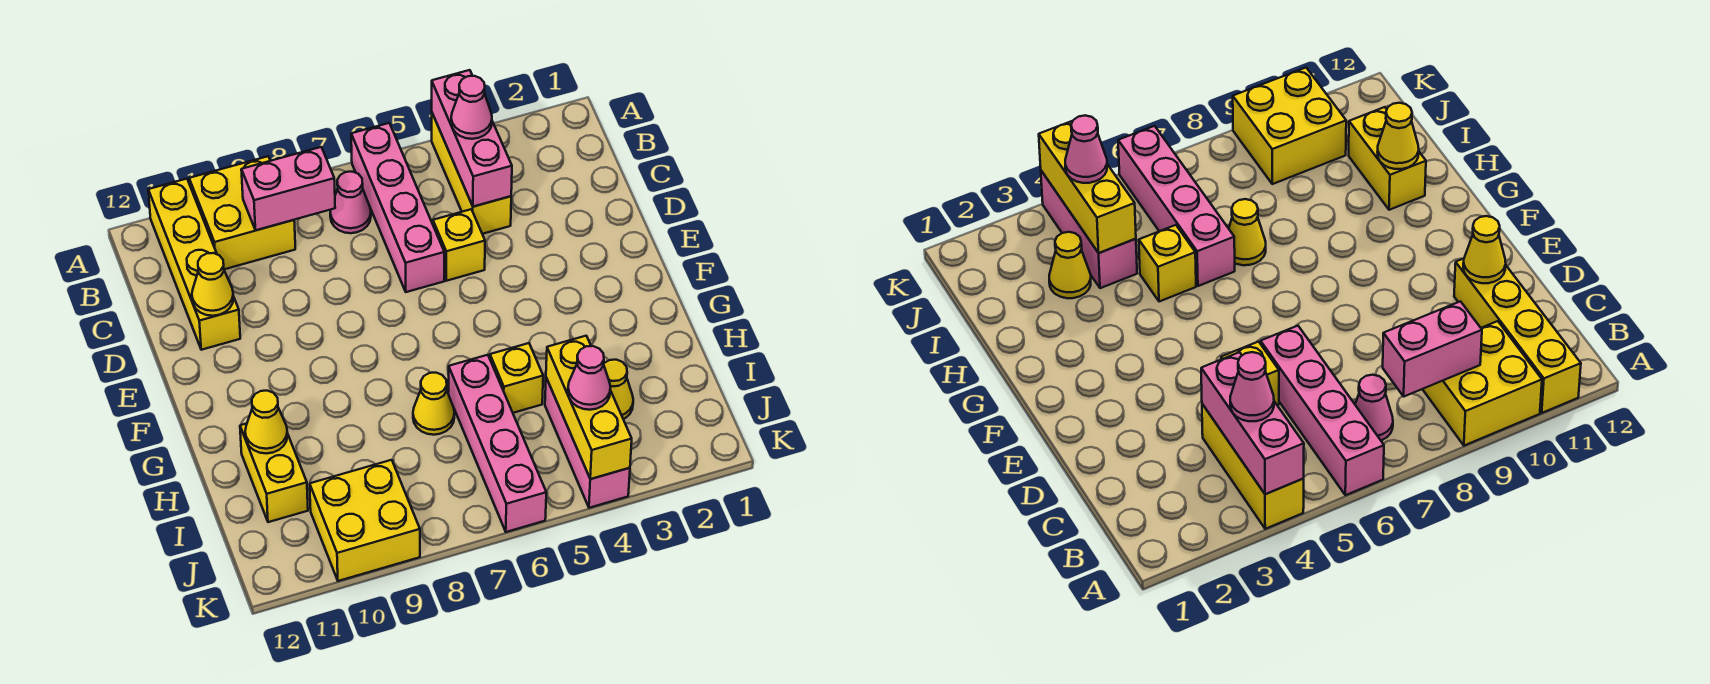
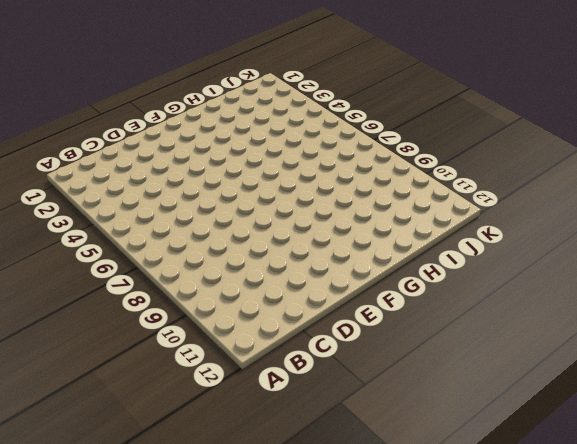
none -> yellow 1x3 brick [432,113,511,234]
none -> pink 1x4 brick [351,123,444,292]
none -> yellow 2x2 brick [189,156,295,269]

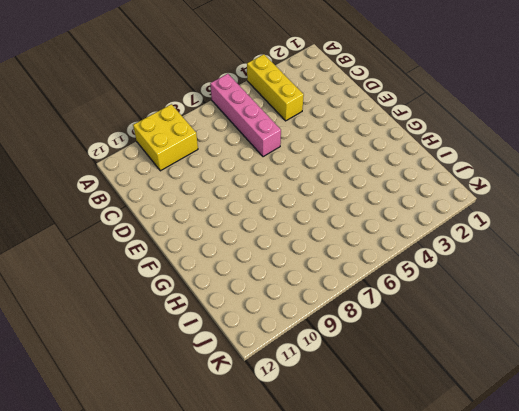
none -> yellow 1x4 brick [148,179,240,350]
none -> pink 1x1 cone [330,172,371,233]
none -> yellow 1x1 brick [433,209,485,281]

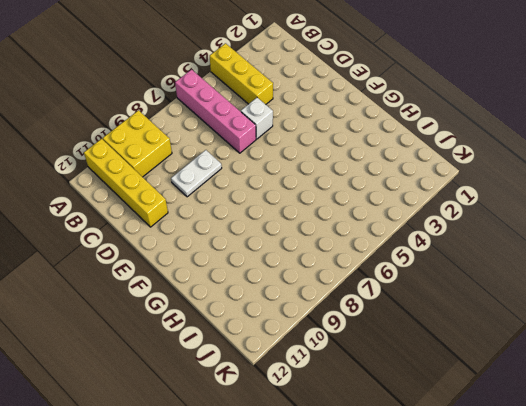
white 1x1 brick [241,98,273,139] -> yellow 1x1 brick [433,209,485,281]
white 1x2 plate [171,150,222,197] -> none
none -> pink 1x1 cone [330,172,371,233]
none -> yellow 1x1 brick [490,343,543,413]
none -> pink 1x4 brick [448,355,546,532]

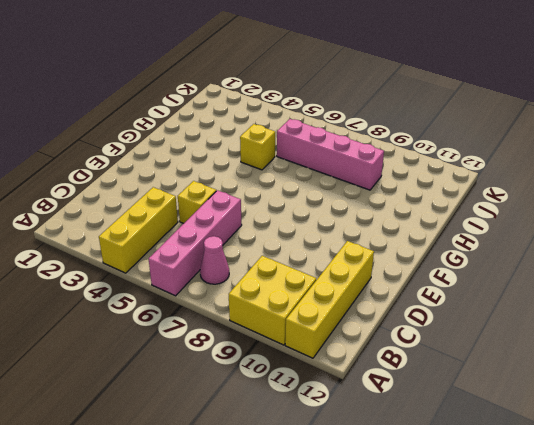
pink 1x4 brick [277,119,384,190] -> pink 1x4 brick turned to [448,355,546,532]
none -> yellow 1x1 cone [413,373,454,435]
none -> yellow 1x2 brick [240,423,308,522]
none -> yellow 1x1 cone [604,360,633,419]

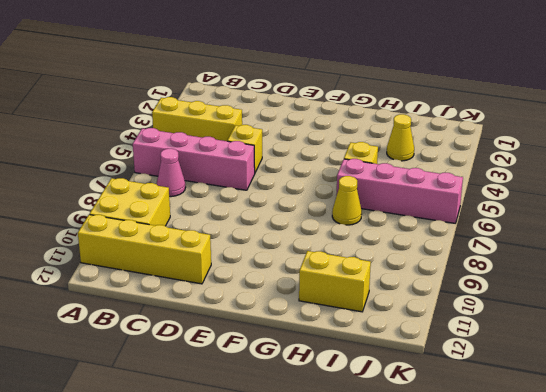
none -> pink 1x3 brick [545,378,630,508]
none -> yellow 2x2 brick [310,460,420,581]
none -> pink 1x3 brick [432,70,512,207]

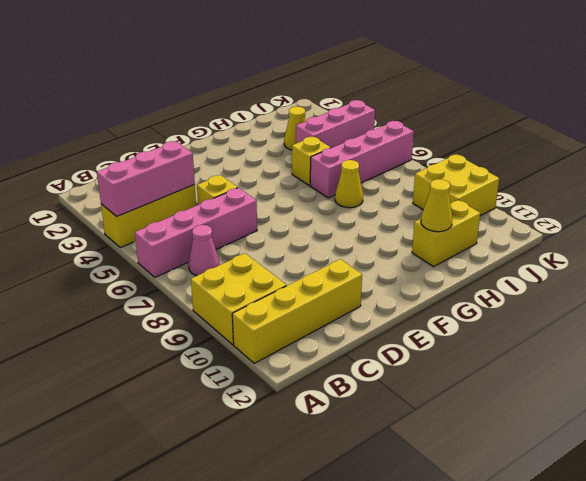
none -> pink 1x2 brick [241,147,335,230]
none -> yellow 1x1 cone [192,253,233,316]
none -> yellow 1x3 brick [546,336,632,479]

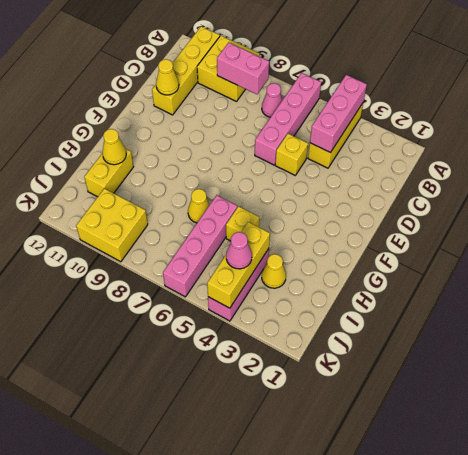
none -> pink 1x1 cone [451,76,492,139]

